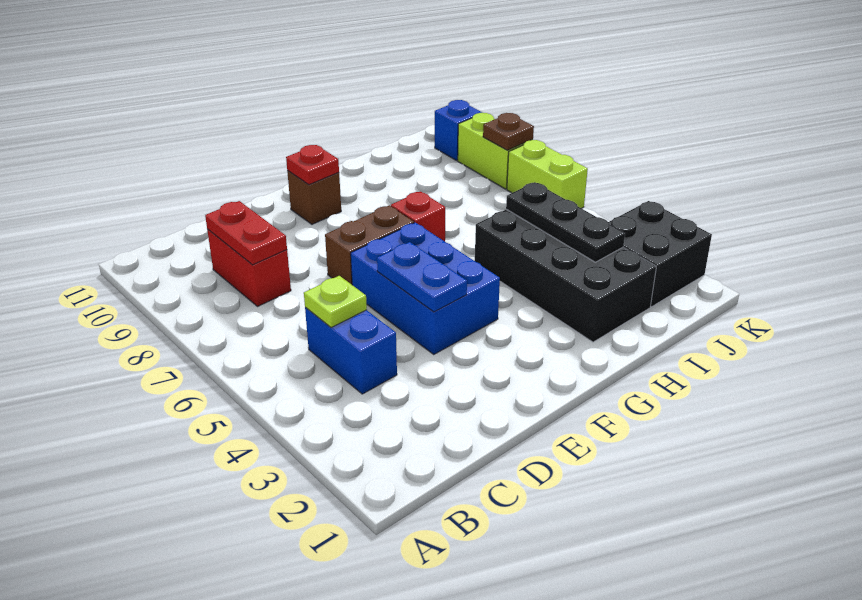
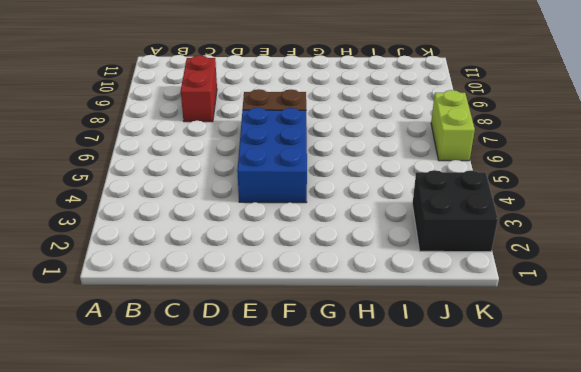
none -> blue 1x2 brick [305,308,397,394]
none -> brown 1x1 brick [287,171,341,224]
none -> red 1x1 brick [391,191,445,241]

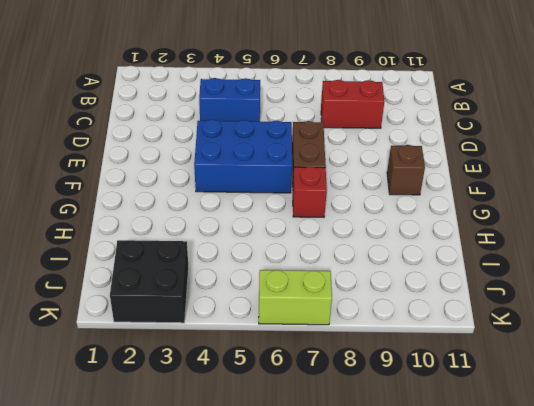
none -> black 2x4 brick [475,209,656,342]
none -> lime 1x2 brick [458,113,533,189]
none -> blue 1x1 brick [435,100,482,160]

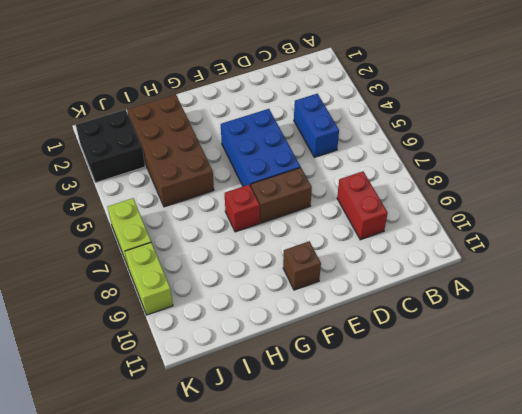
brown 2x4 brick [127,95,214,207] -> black 2x4 brick [475,209,656,342]
none -> blue 1x1 brick [435,100,482,160]
none -> lime 1x1 plate [304,276,367,328]
none -> red 1x2 plate [205,201,287,265]

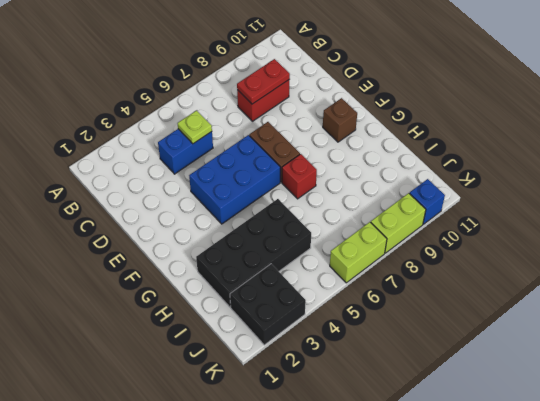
none -> blue 1x2 plate [377,242,467,312]
none -> red 1x1 plate [286,145,339,185]
none -> black 1x3 plate [506,182,625,262]

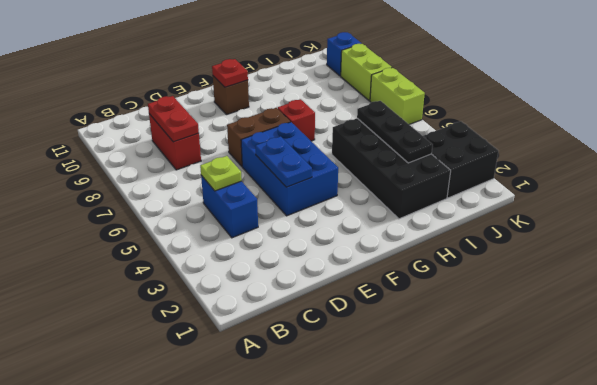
none -> brown 1x1 plate [483,113,534,150]

